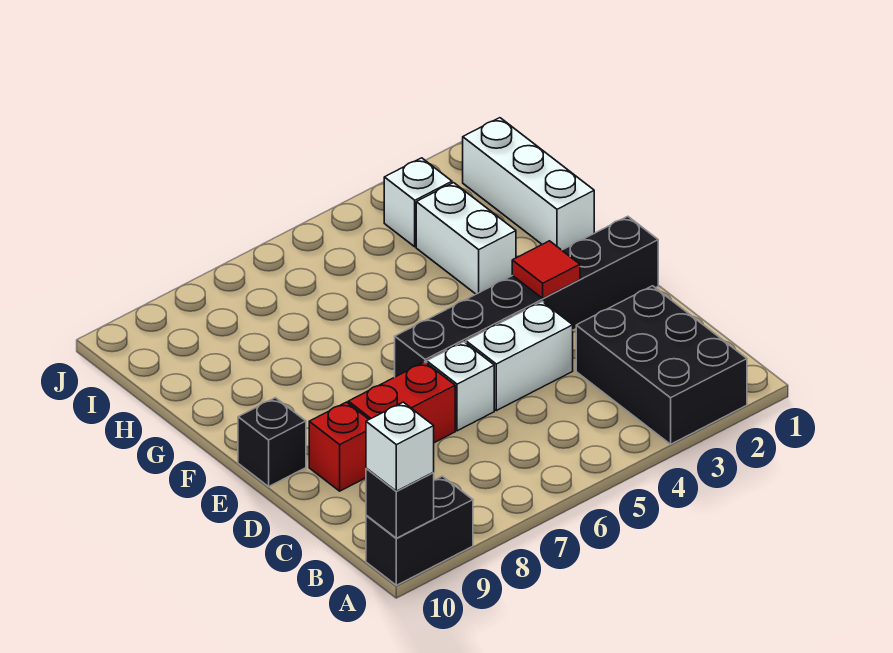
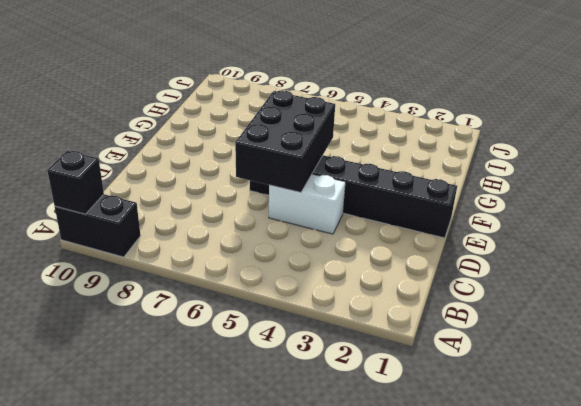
black 2x3 brick [235,90,335,193] -> black 2x3 brick moved to [576,286,747,444]
none -> white 1x1 brick [427,342,494,431]
none -> red 1x2 brick [348,362,455,443]
none -> red 1x1 brick [309,402,369,491]

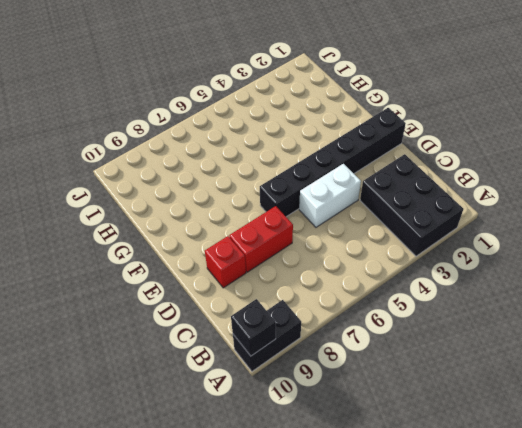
none -> white 1x1 brick [427,342,494,431]
none -> black 1x1 brick [238,398,306,487]
none -> white 1x3 brick [463,118,594,250]

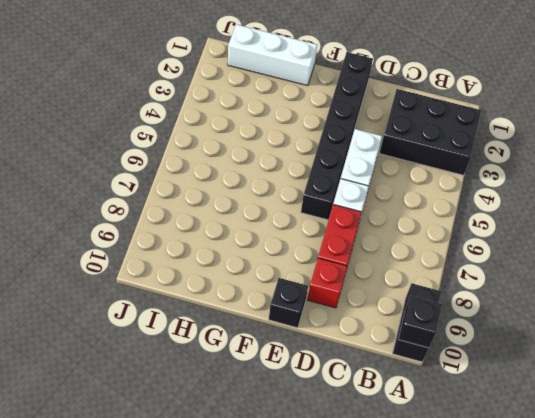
none -> white 1x2 brick [416,183,516,294]
none -> white 1x1 brick [384,158,452,247]
none -> red 1x1 tile [512,241,580,298]

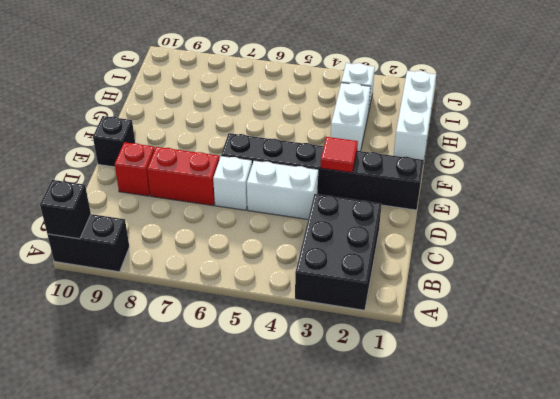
none -> white 1x1 brick [366,402,434,491]

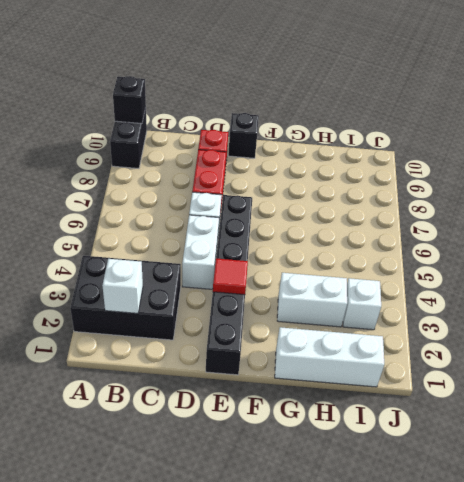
white 1x1 brick [102,259,143,313] -> white 1x1 brick moved to [366,402,434,491]

